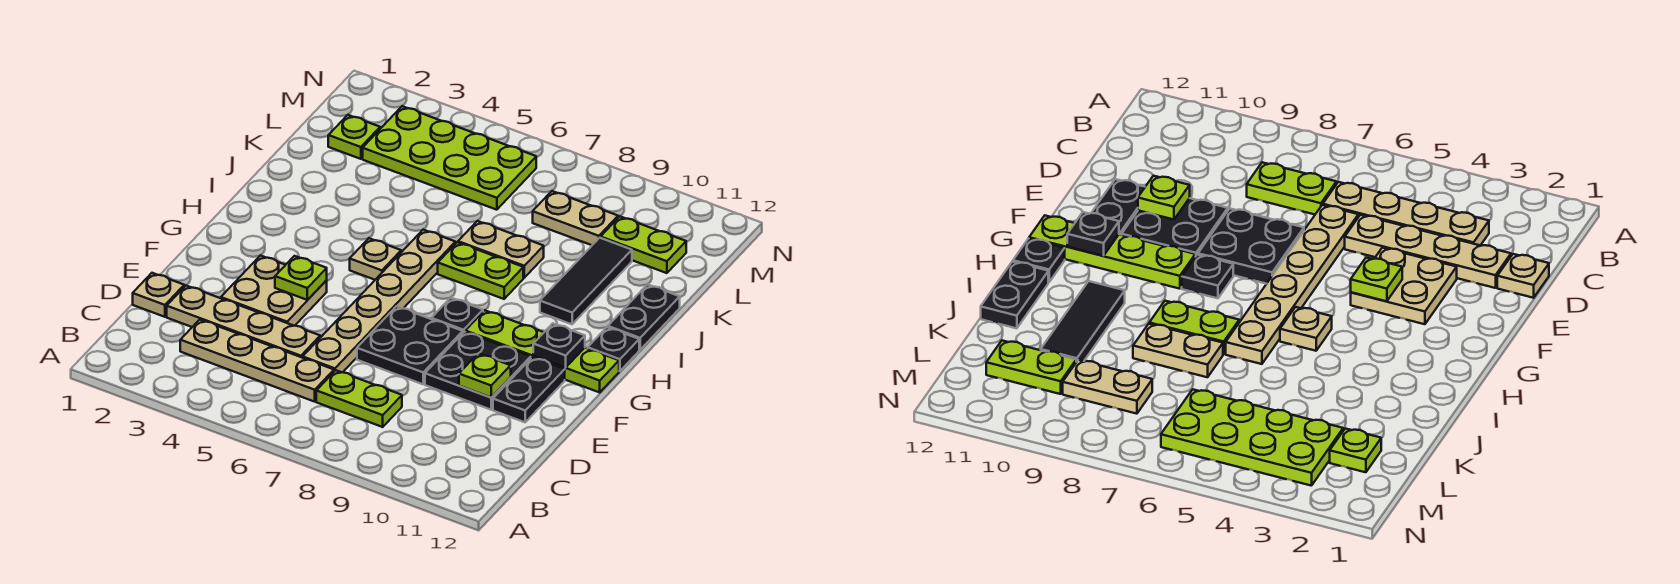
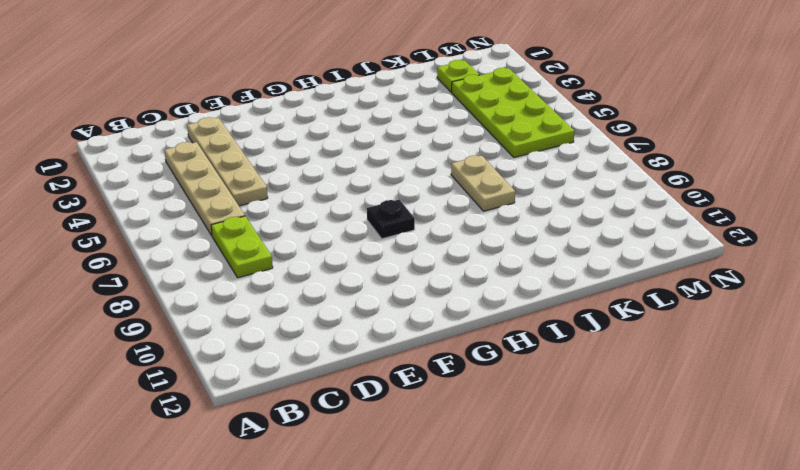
none -> tan 1x1 plate [133,273,184,317]
none -> tan 1x6 plate [303,230,455,372]
none -> tan 2x2 plate [221,255,327,326]

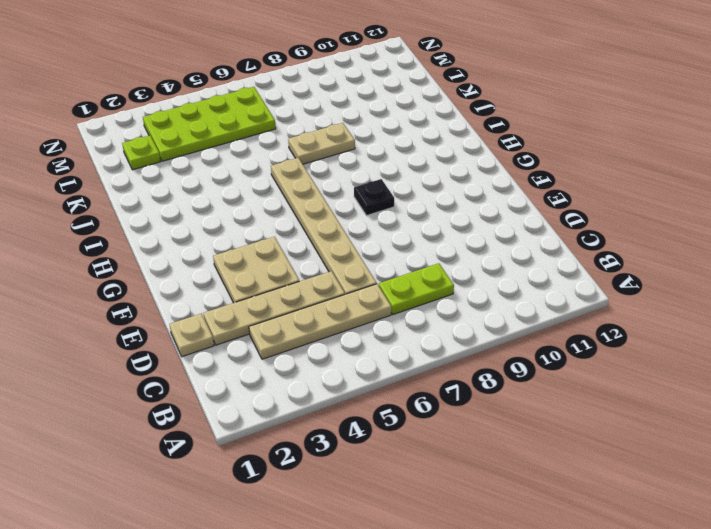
none -> black 2x2 plate [357,306,463,384]
none -> black 2x2 plate [425,332,531,410]
none -> black 1x2 plate [493,357,565,422]

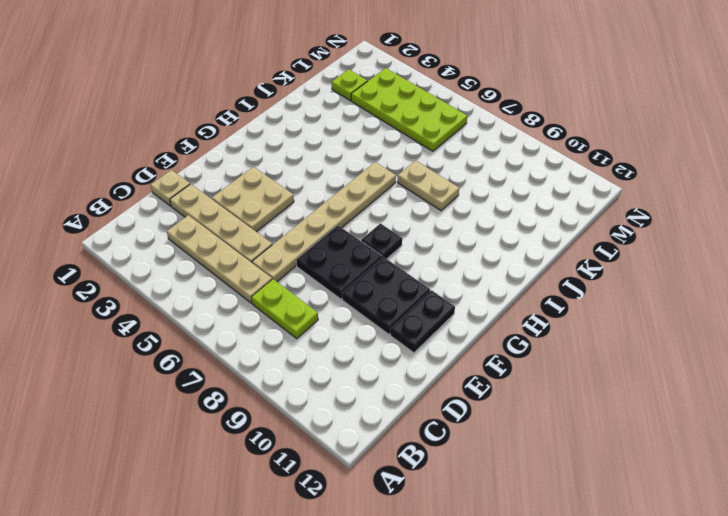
none -> lime 1x4 plate [465,310,619,392]
none -> tan 1x1 plate [350,238,401,280]
none -> black 1x1 plate [588,327,639,371]

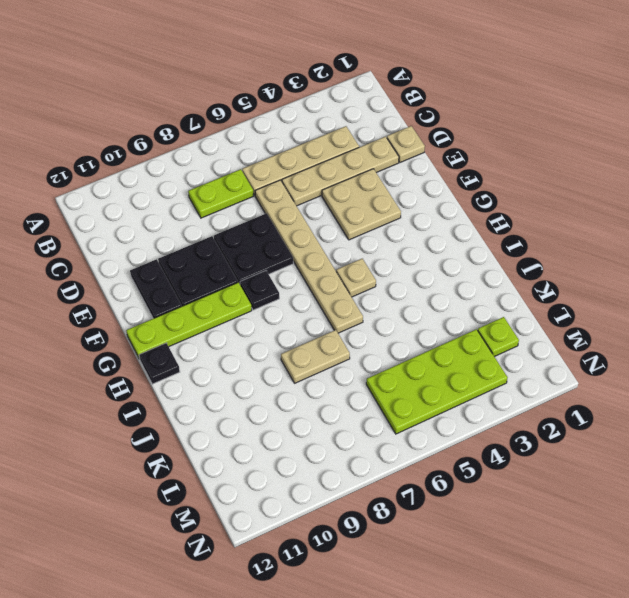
none -> lime 1x2 plate [438,242,523,299]
none -> black 1x3 tile [540,238,632,324]
none -> black 1x2 plate [608,284,680,350]

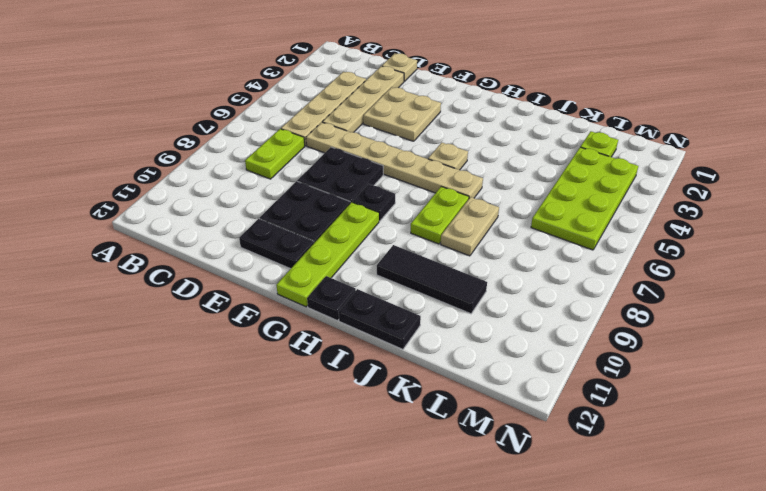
none -> tan 1x2 plate [533,191,618,245]
none -> lime 1x2 plate [601,217,686,273]
none -> lime 1x1 plate [459,353,511,397]

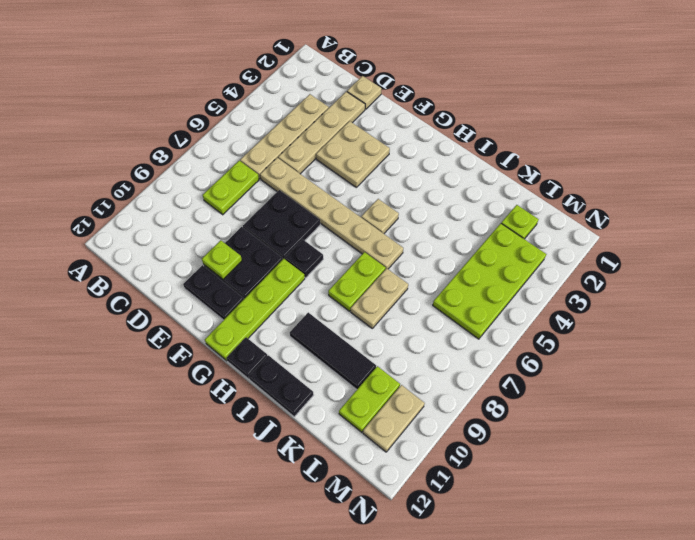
tan 1x2 plate [363,385,425,452] -> tan 1x2 plate moved to [533,191,618,245]
none -> lime 1x1 plate [275,256,327,300]
none -> black 1x1 plate [533,323,585,368]

